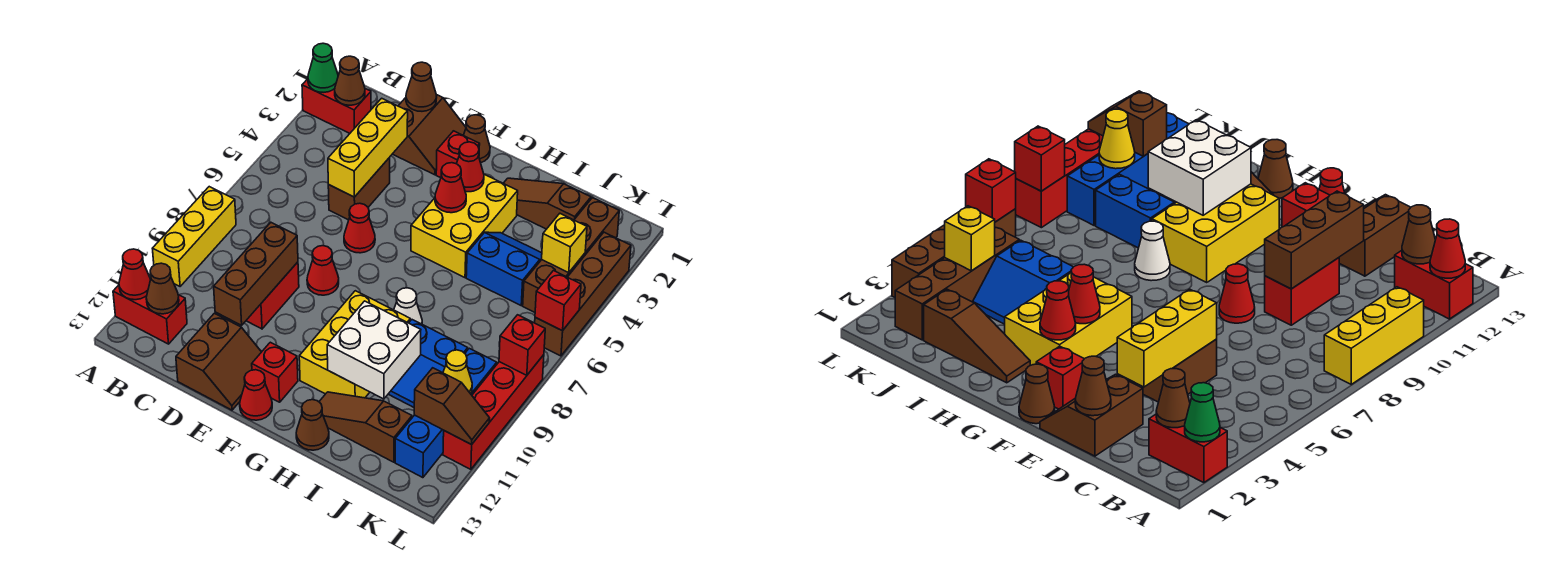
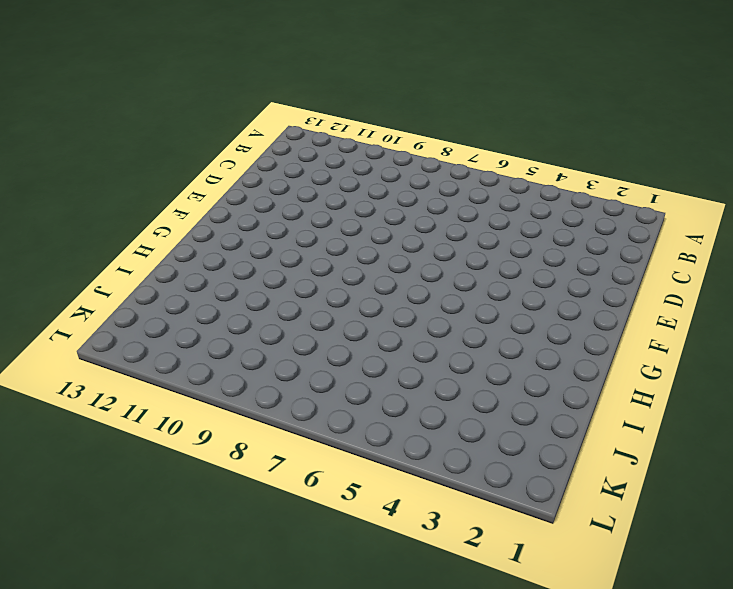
none -> red 1x2 brick [302,79,371,133]
none -> yellow 1x3 brick [152,187,236,286]
none -> red 1x2 brick [113,285,187,344]
none -> brown 2x2 slope [393,95,466,175]

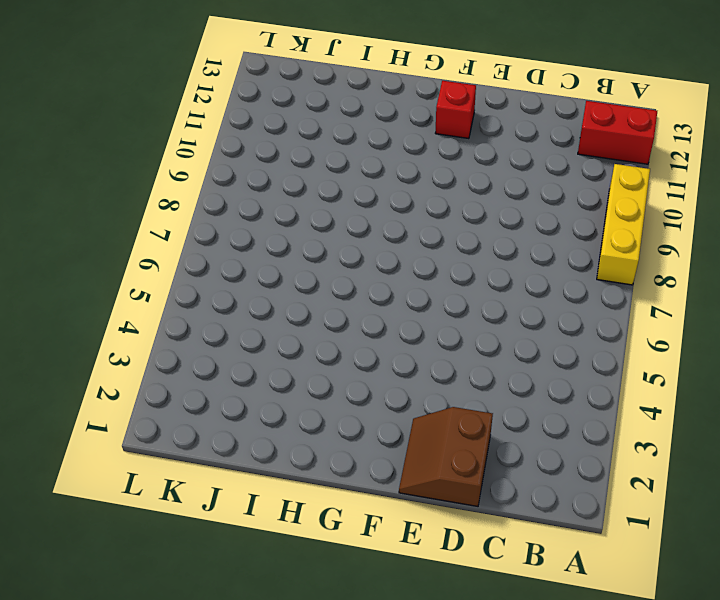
none -> red 1x2 brick [302,79,371,133]
none -> brown 1x2 brick [328,158,390,220]
none -> red 1x2 brick [246,262,299,329]
none -> brown 2x2 slope [176,313,261,410]

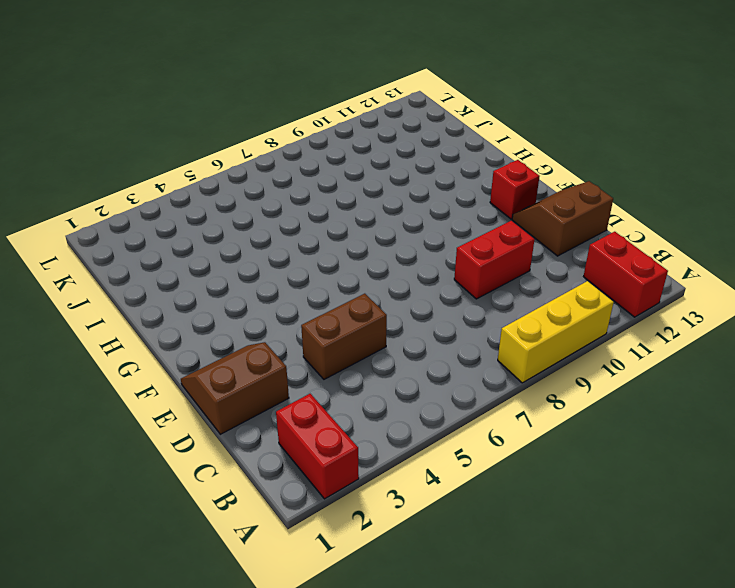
none -> red 1x1 cone [344,203,375,253]
none -> red 1x1 cone [307,245,339,295]
none -> brown 1x1 cone [464,115,490,163]
none -> red 1x1 brick [436,131,480,178]

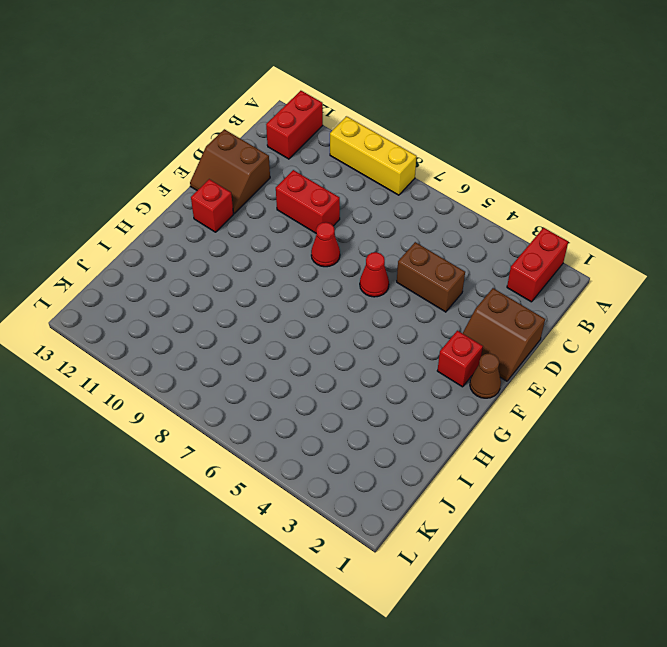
none -> red 1x1 cone [240,370,272,420]
none -> yellow 2x3 brick [411,174,518,278]
none -> yellow 2x3 brick [299,291,410,398]
none -> brown 1x3 slope [503,178,591,229]

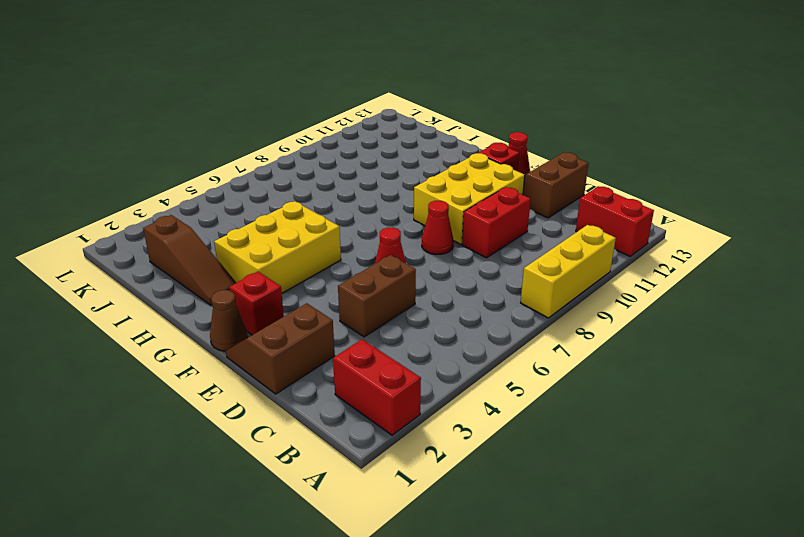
yellow 2x3 brick [414,153,525,244] -> yellow 2x3 brick moved to [299,291,410,398]
none -> white 1x1 cone [394,288,422,324]
none -> brown 1x3 slope [319,392,412,462]
none -> brown 1x1 cone [296,400,329,450]
none -> blue 2x2 slope [466,232,542,305]

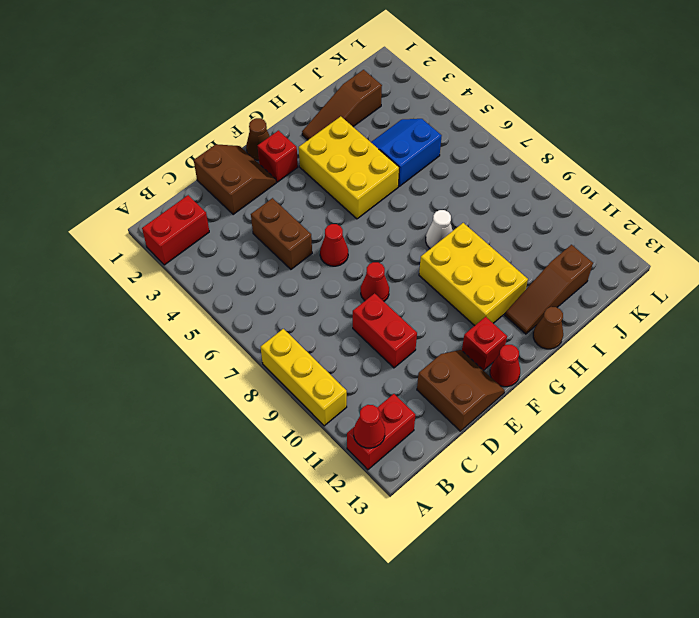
none -> blue 2x2 slope [389,320,468,407]
none -> brown 1x4 brick [523,198,619,312]
none -> blue 1x4 brick [395,348,497,478]
none -> brown 1x4 brick [535,232,631,356]

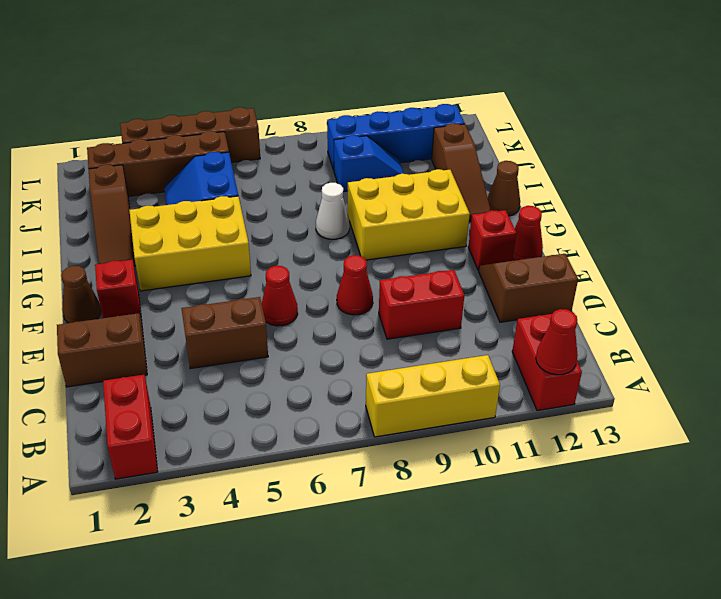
blue 1x2 slope [334,135,404,192] -> blue 2x2 slope [389,320,468,407]
none -> red 1x4 brick [443,355,544,469]
none -> green 1x1 cone [308,43,338,92]
none -> brown 1x1 cone [335,56,365,105]
none -> brown 1x1 cone [146,263,179,314]

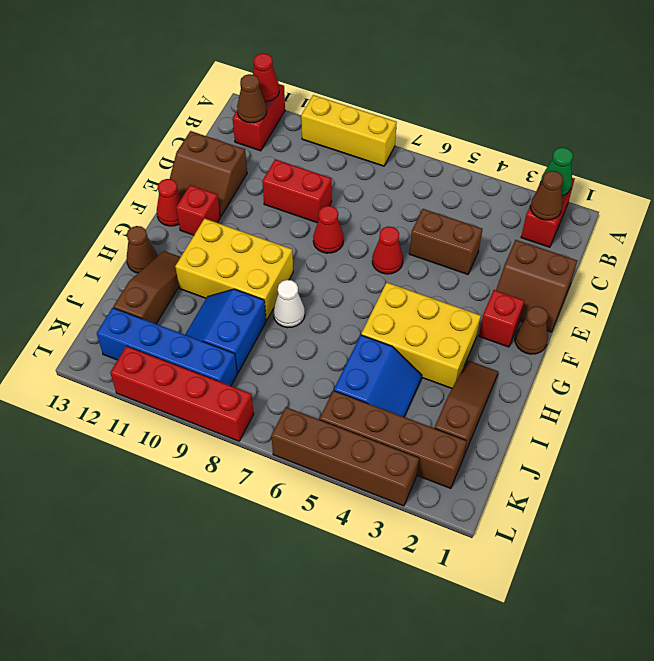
none -> brown 1x1 cone [406,62,437,111]
none -> yellow 1x3 brick [328,98,408,197]
none -> brown 1x3 brick [214,223,298,325]
none -> red 1x1 cone [457,142,484,192]

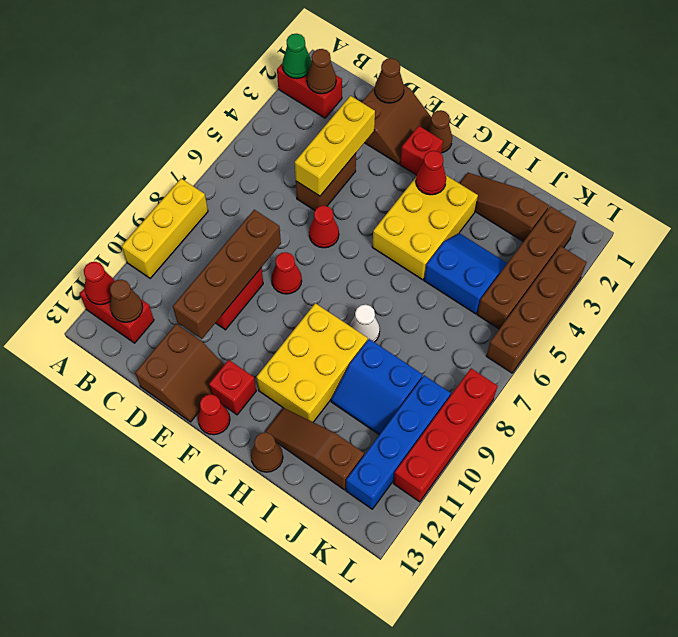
brown 1x4 brick [173,210,281,339] -> brown 1x3 brick [214,223,298,325]
none -> red 1x1 cone [435,163,466,213]
none -> white 2x2 brick [327,301,421,399]
none -> yellow 1x1 brick [542,214,587,273]
none -> yellow 1x1 cone [443,350,472,394]

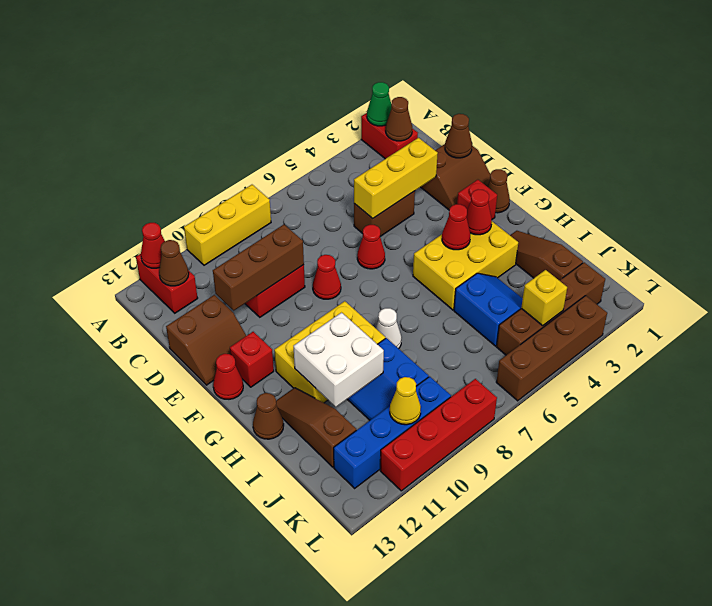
none -> brown 1x2 slope [414,368,490,445]
none -> red 1x1 brick [535,271,581,331]
none -> red 1x1 brick [499,315,545,375]

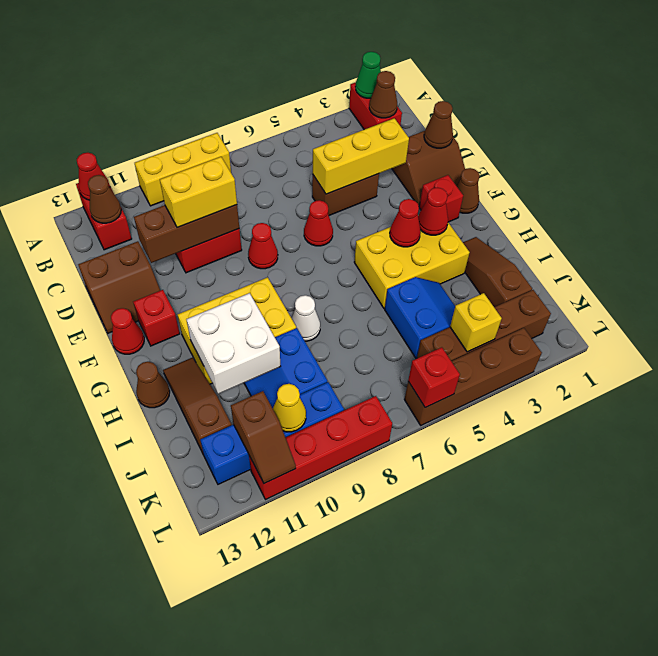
yellow 1x2 brick [160,157,237,228] -> none
none -> red 1x1 brick [499,315,545,375]

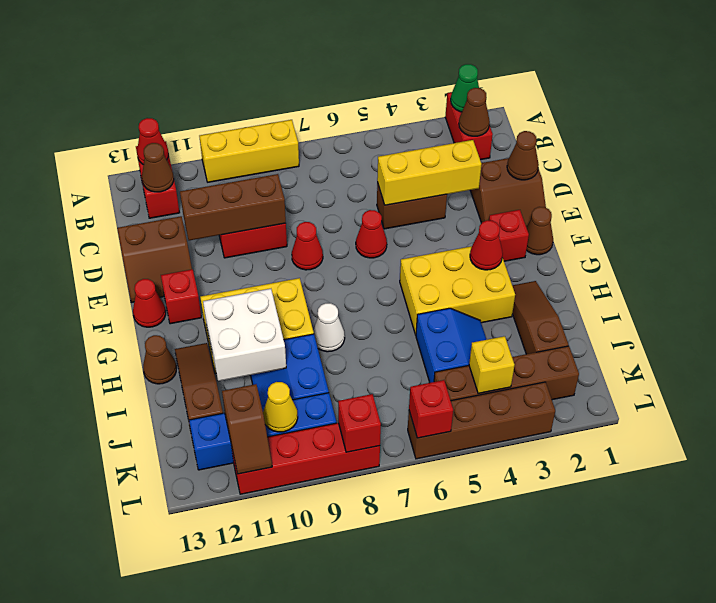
none -> red 1x1 cone [435,163,466,213]

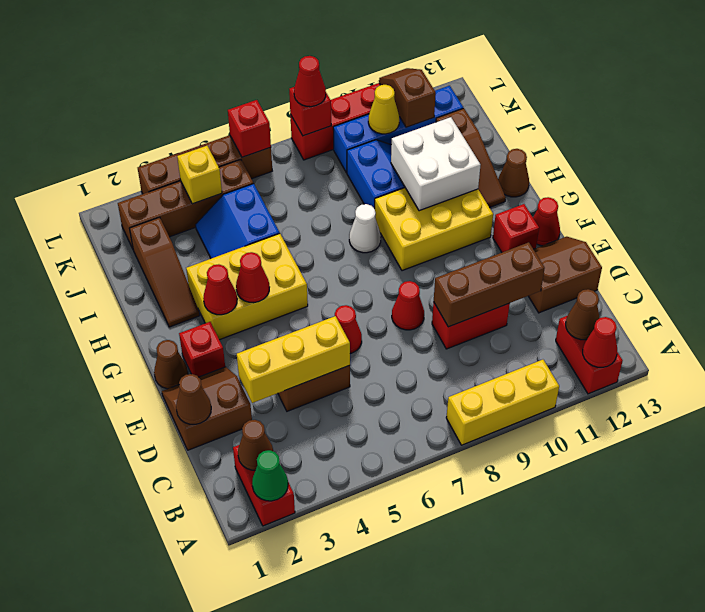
red 1x1 cone [294,56,326,107] -> none

